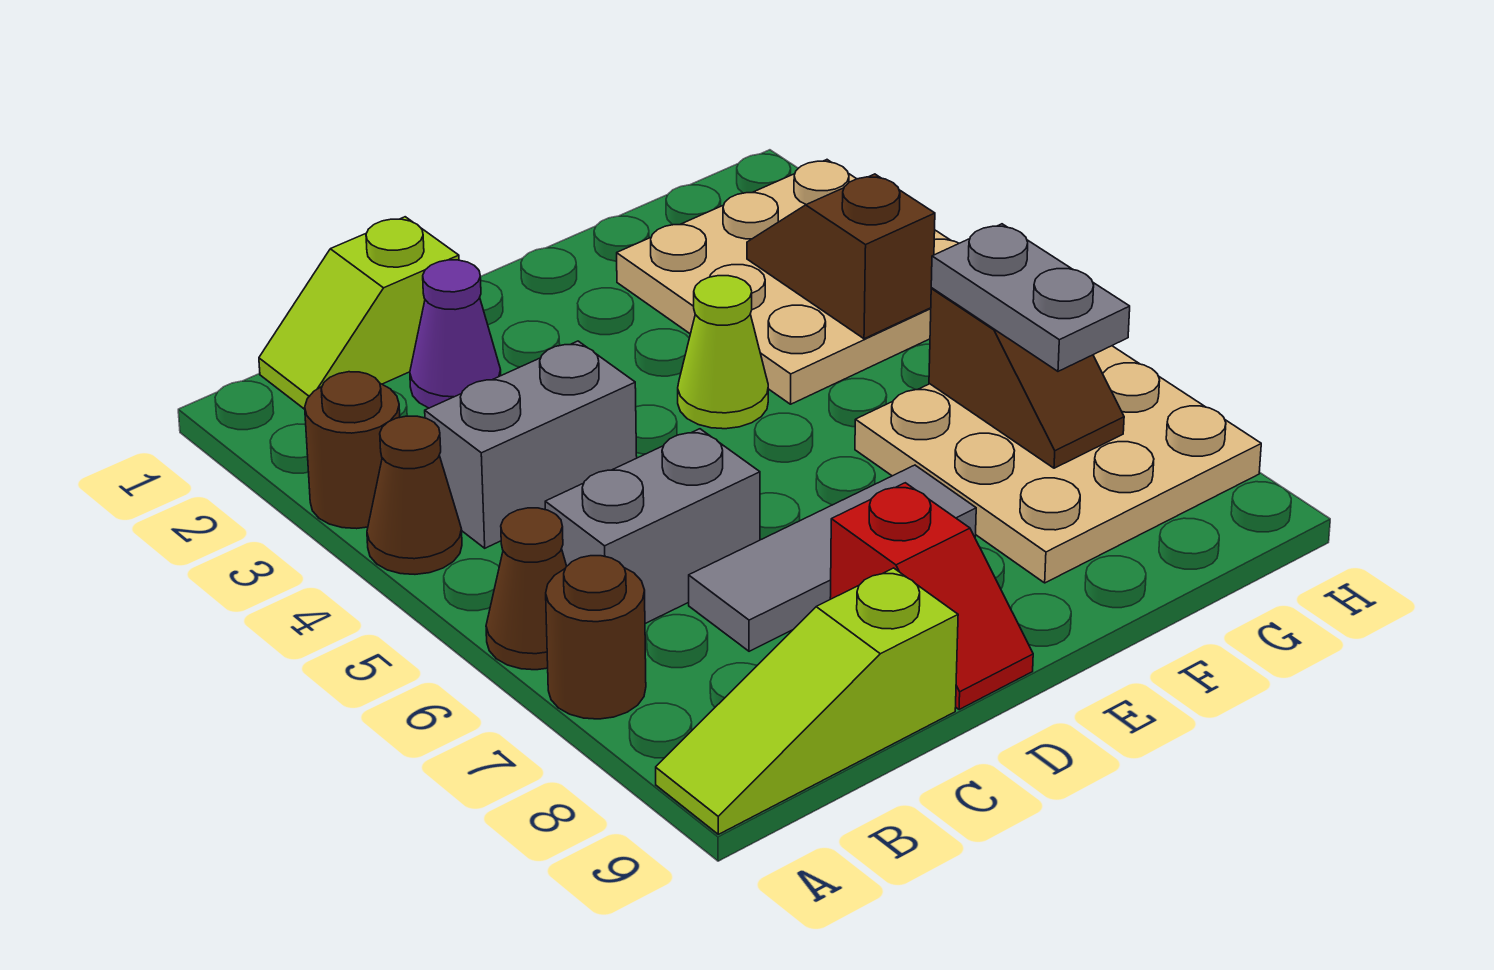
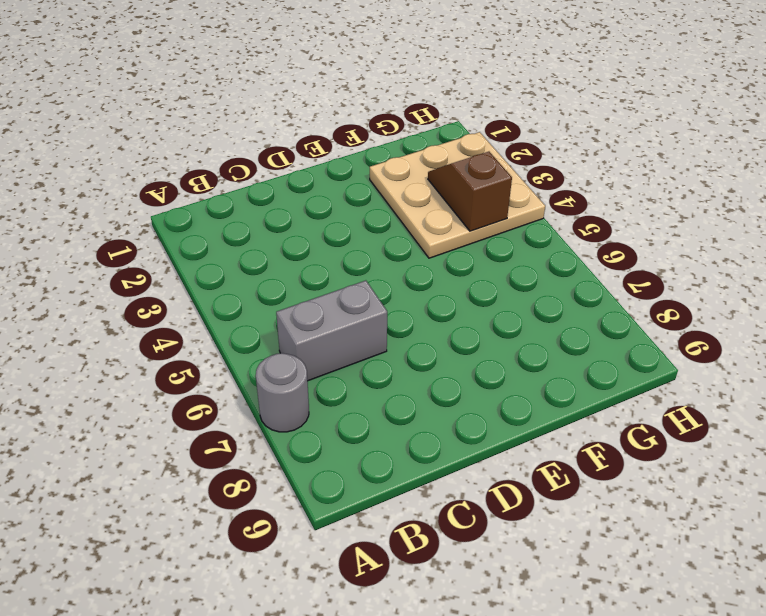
grey 1x1 round brick [256,353,309,432] -> brown 1x1 round brick [546,556,646,719]
none -> brown 1x1 round brick [305,372,400,529]
none -> brown 1x1 cone [367,416,462,574]
none -> brown 1x1 cone [486,508,567,670]

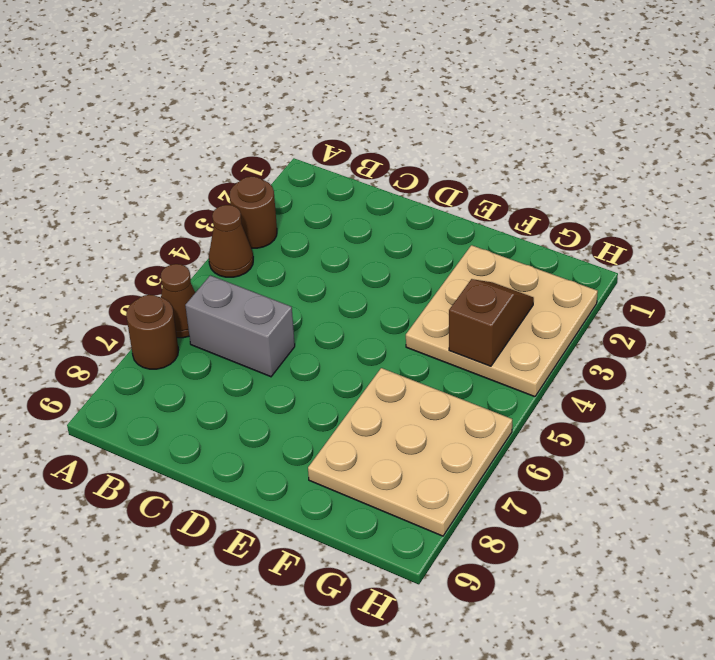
none -> lime 1x3 slope [656,568,958,834]
none -> lime 1x2 slope [259,217,459,409]
none -> grey 1x2 brick [425,341,637,548]

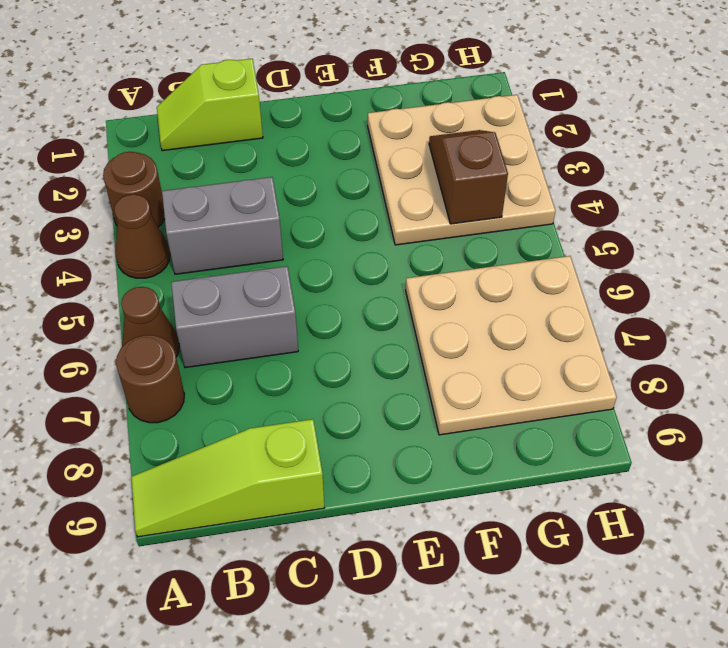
none -> purple 1x1 cone [410,260,501,408]
none -> grey 1x3 tile [689,465,976,651]
none -> red 1x2 slope [830,483,1033,710]

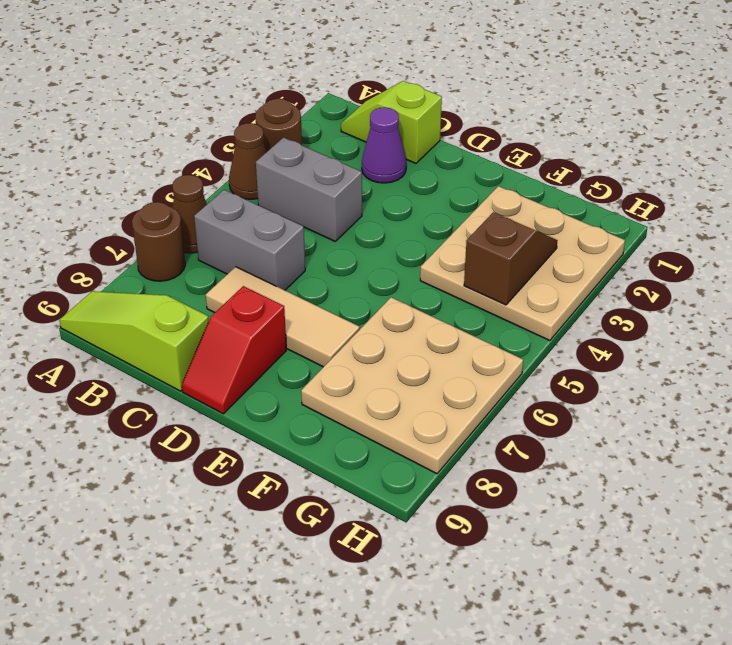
tan 1x3 tile [206,267,360,367] -> grey 1x3 tile [689,465,976,651]
none -> lime 1x1 cone [678,276,768,429]
none -> brown 1x2 slope [929,288,1124,468]
none -> grey 1x2 plate [931,224,1130,371]

